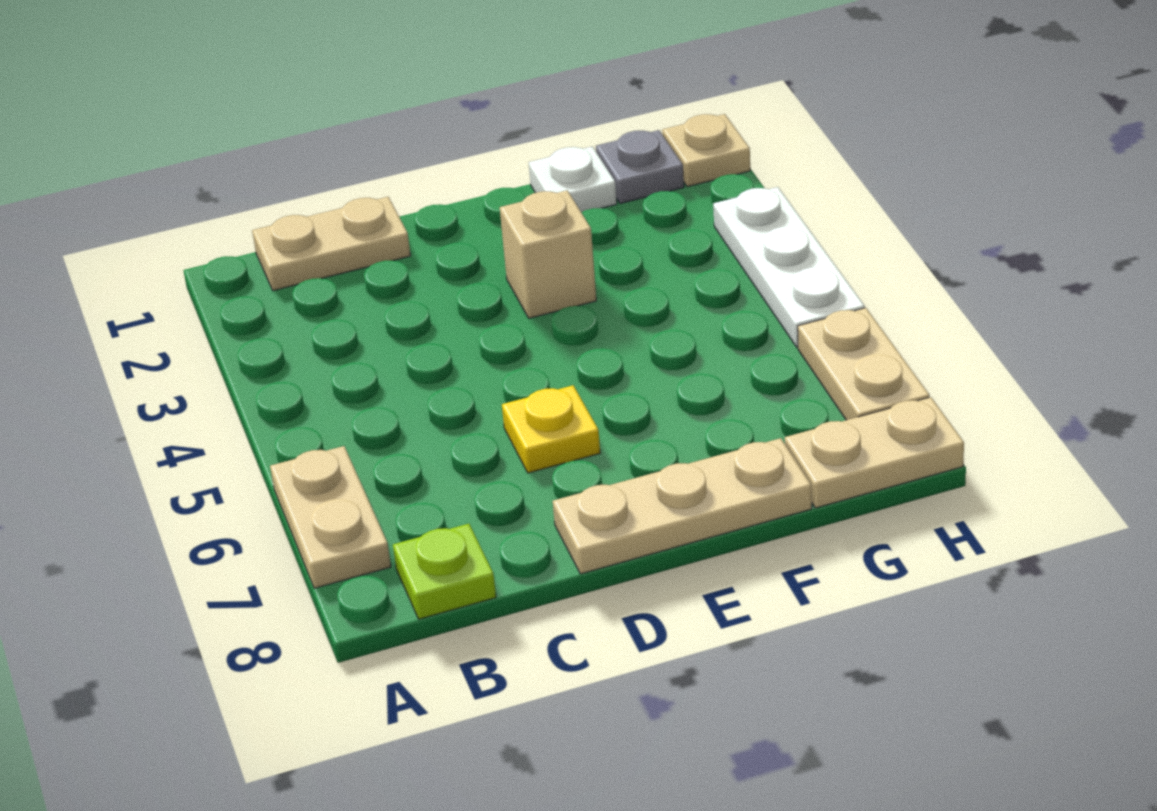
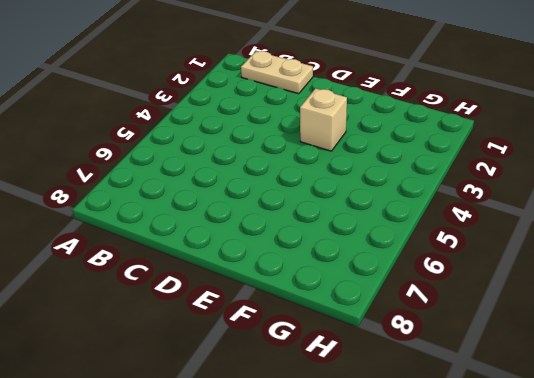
none -> tan 1x2 plate [270,446,391,588]
none -> lime 1x1 plate [393,524,496,619]
none -> yellow 1x1 plate [502,385,600,473]

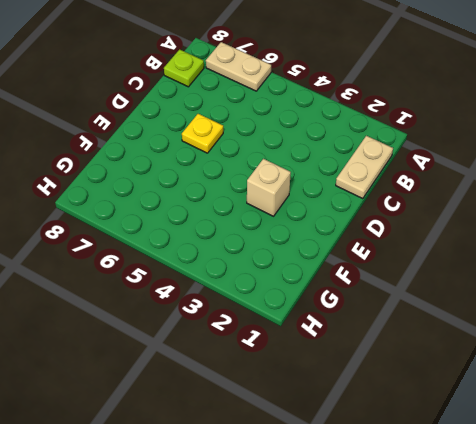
none -> tan 1x3 plate [553,438,812,574]
none -> white 1x1 plate [529,147,617,212]
none -> grey 1x1 plate [596,130,684,204]

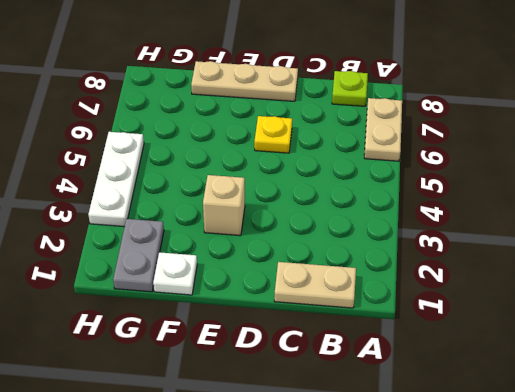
grey 1x2 plate [113,219,164,292] -> grey 1x1 plate [596,130,684,204]
none -> tan 1x2 plate [785,397,964,508]
none -> tan 1x1 plate [662,114,750,187]
none -> tan 1x2 plate [798,308,930,420]

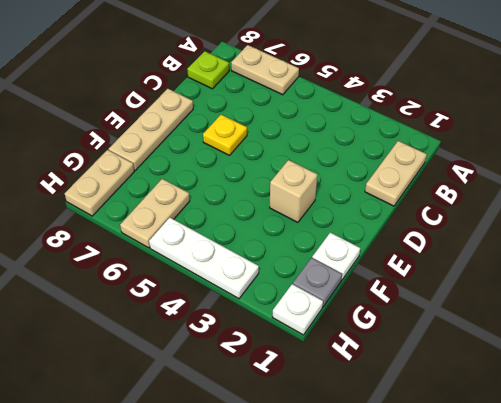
tan 1x2 plate [120,179,190,248] -> tan 1x2 plate turned to [798,308,930,420]
white 1x1 plate [272,284,323,335] -> tan 1x1 plate [662,114,750,187]

